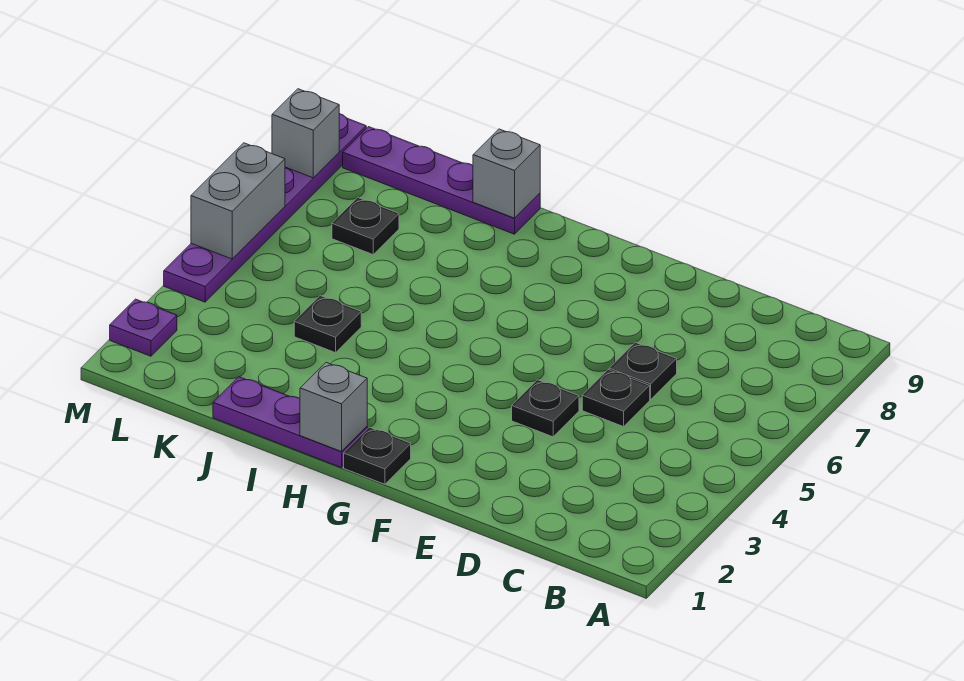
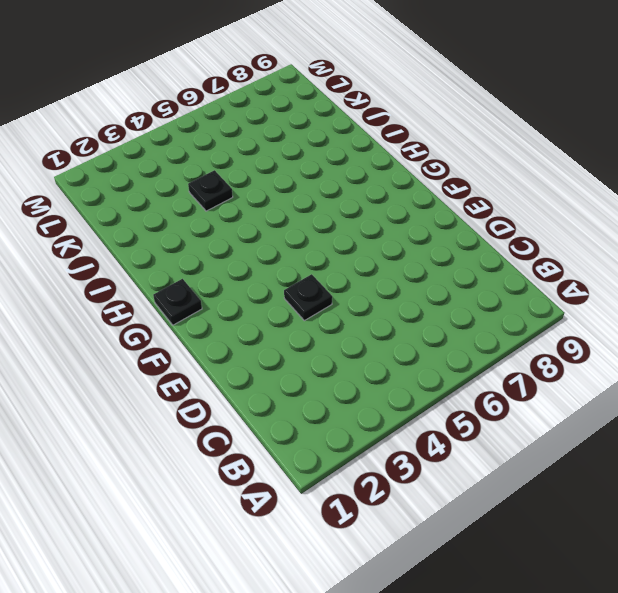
none -> black 1x1 plate [582,370,650,427]
none -> black 1x1 plate [609,343,677,399]
none -> purple 1x3 plate [213,377,367,468]

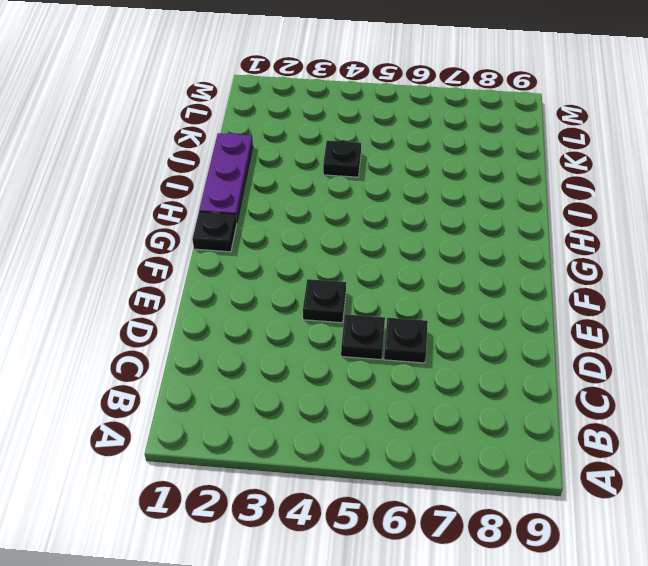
none -> purple 1x4 plate [343,127,540,234]
none -> black 1x1 plate [332,198,399,254]
none -> purple 1x1 plate [110,299,177,356]

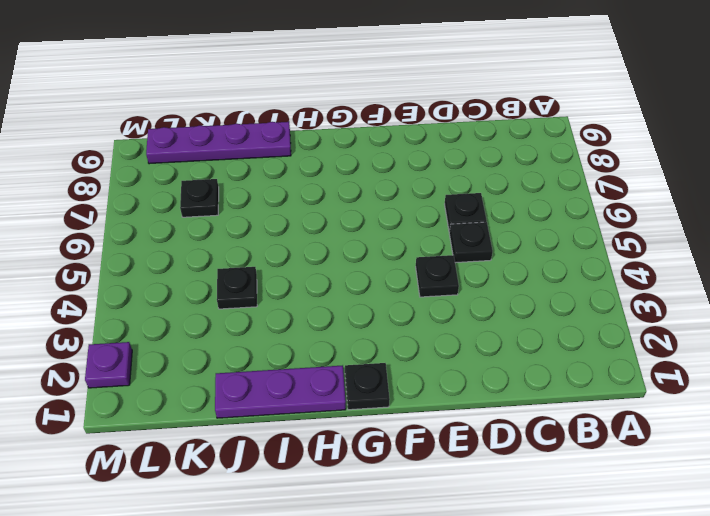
none -> purple 1x6 plate [164,114,366,302]
none -> grey 1x1 brick [300,362,367,452]
none -> grey 1x1 brick [473,129,540,218]

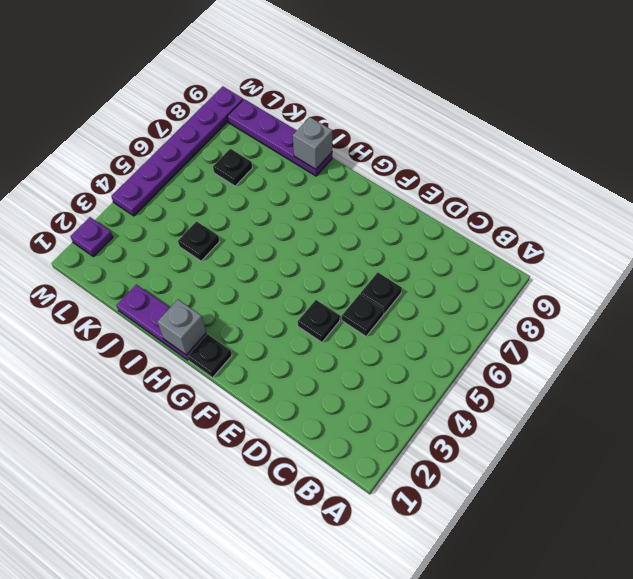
none -> grey 1x2 brick [191,143,285,259]
none -> grey 1x1 brick [272,89,339,178]

